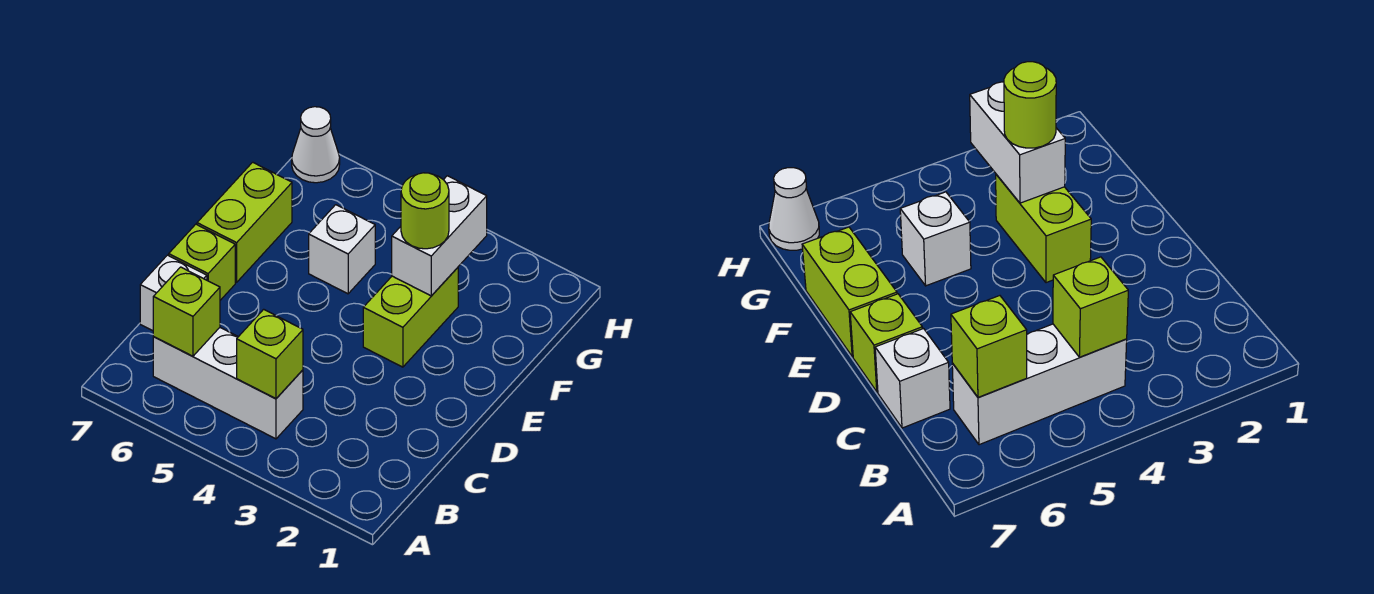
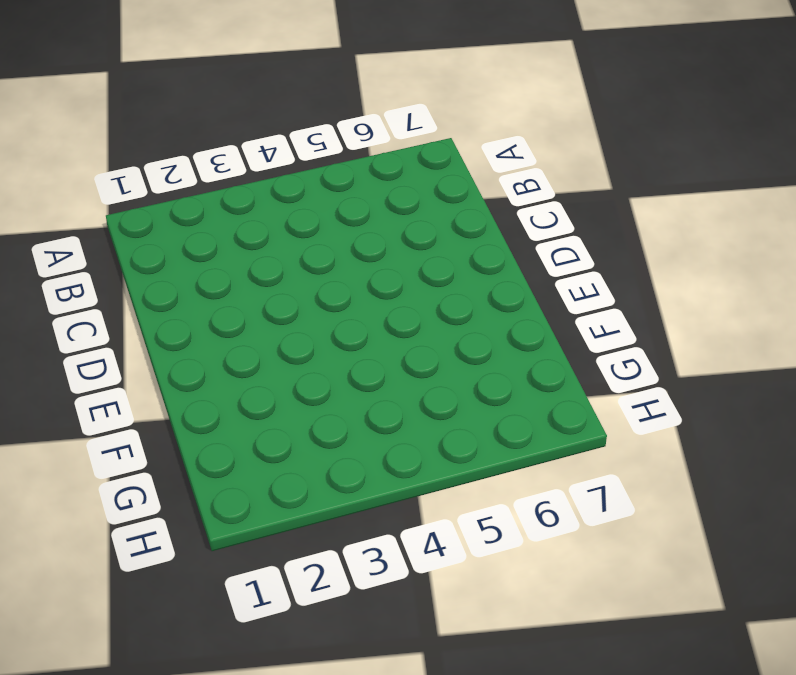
none -> white 1x3 brick [153,328,303,439]
none -> white 1x1 brick [140,255,207,331]

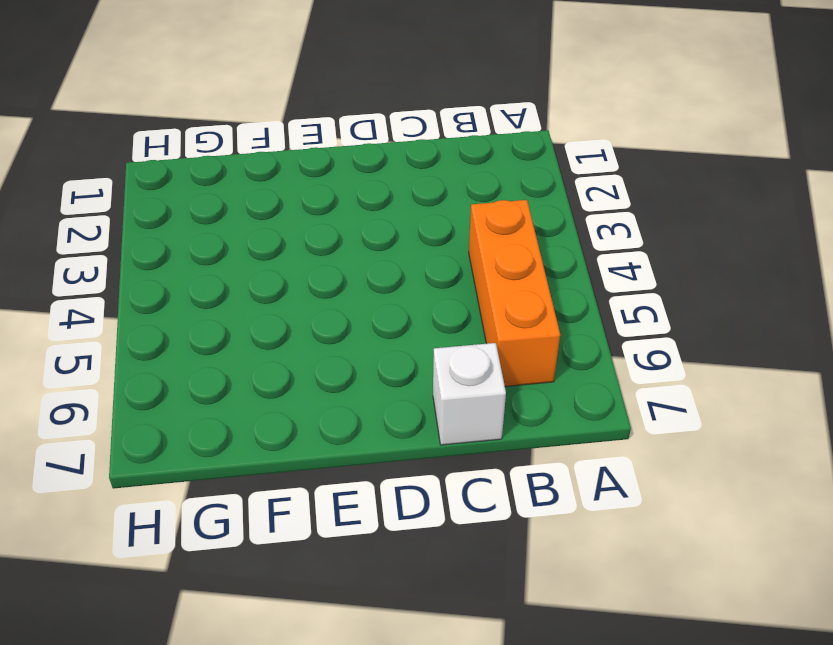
orange 1x3 brick [469,200,560,386] -> white 1x3 brick [153,328,303,439]
none -> lime 1x1 brick [169,224,235,300]
none -> lime 1x2 brick [363,268,458,367]

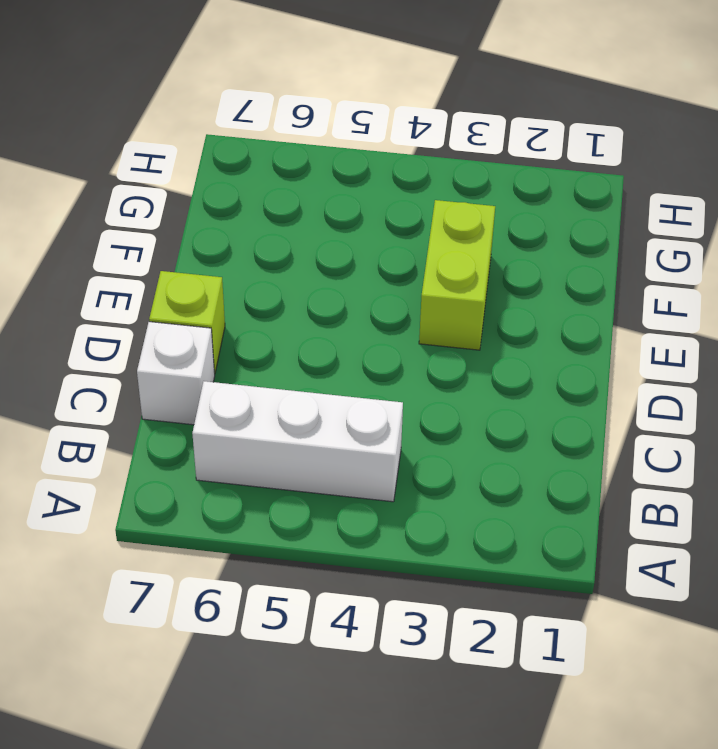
none -> lime 1x2 brick [197,162,292,282]
none -> white 1x1 brick [309,205,375,294]

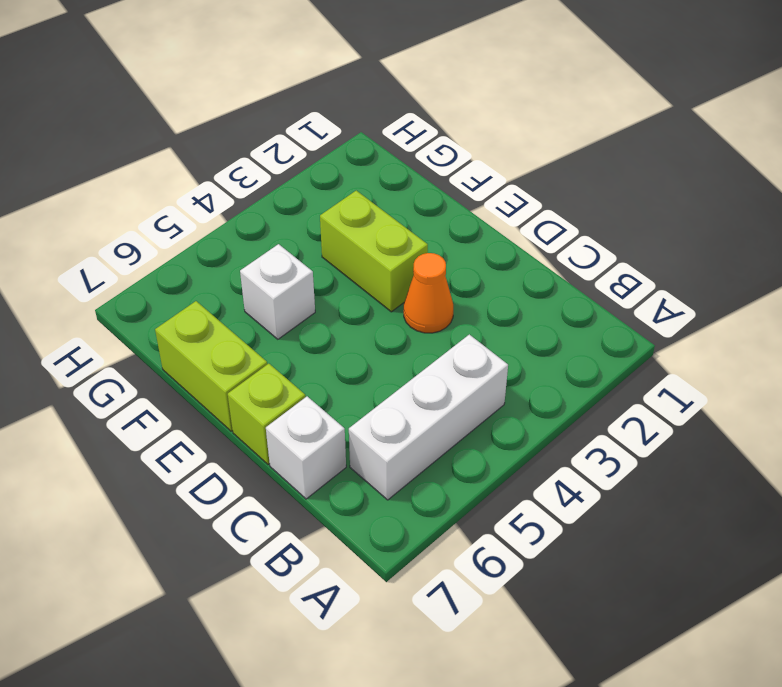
orange 1x1 cone [404,253,453,333] -> none
none -> white 1x1 cone [292,107,340,183]
none -> lime 1x1 brick [237,309,303,398]

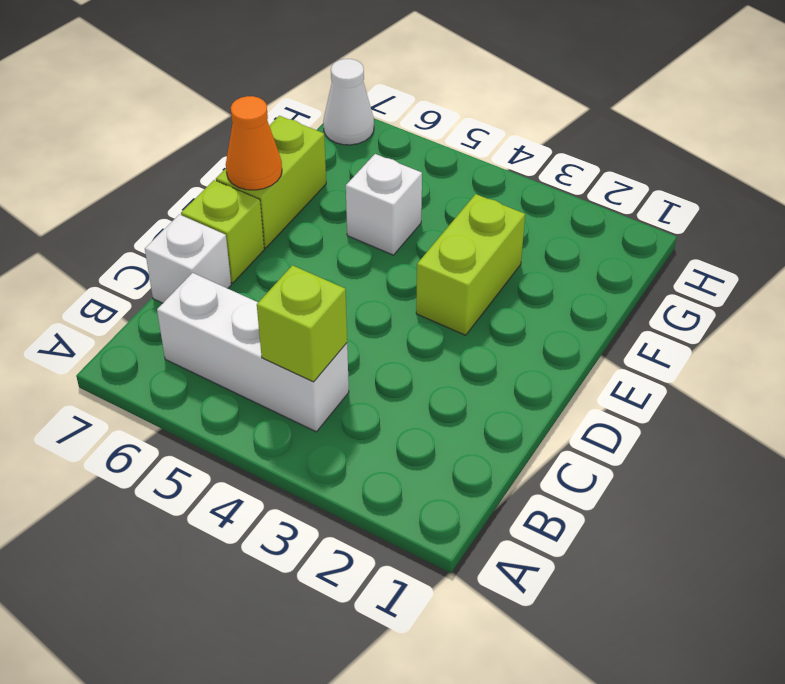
orange 1x1 cone [226,96,282,190] -> none
none -> lime 1x1 brick [153,267,220,356]
none -> white 1x2 brick [392,176,487,296]

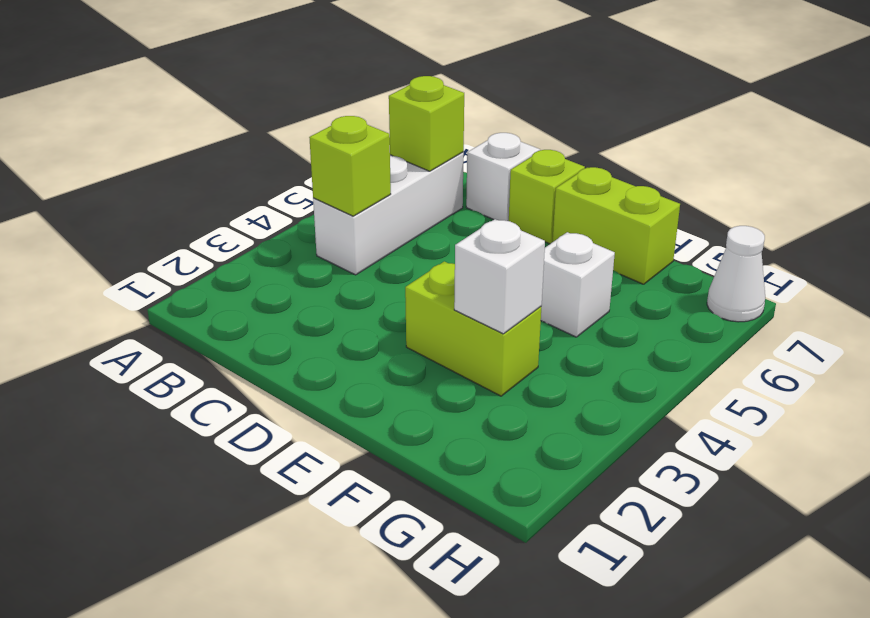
white 1x1 brick [454,219,545,334] -> white 1x2 brick [392,176,487,296]
none -> lime 1x1 round brick [401,173,449,249]

